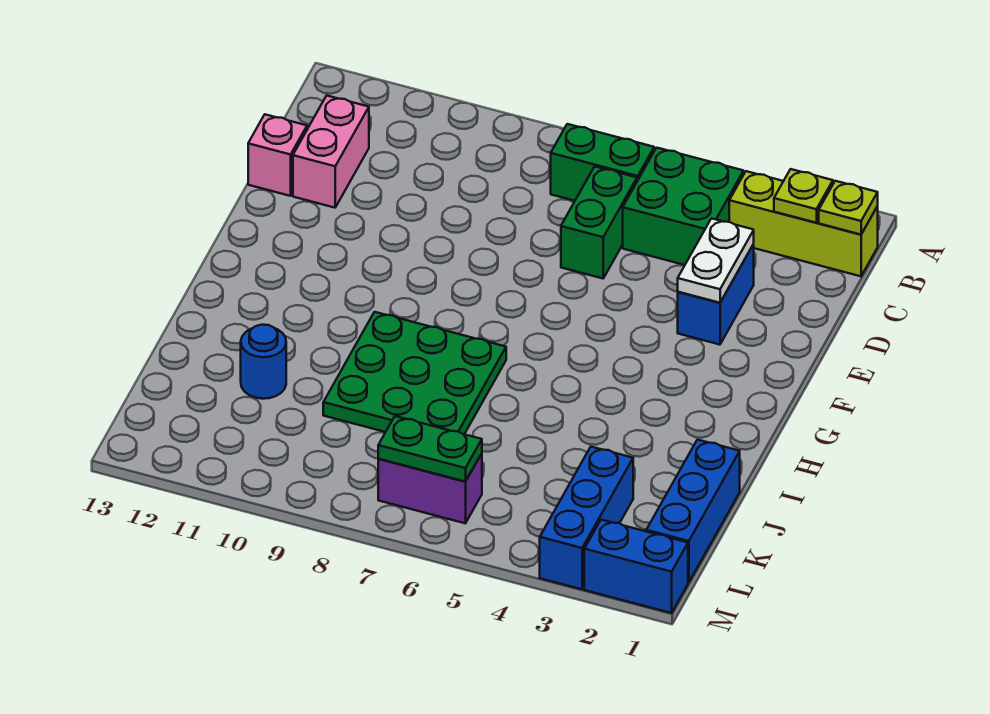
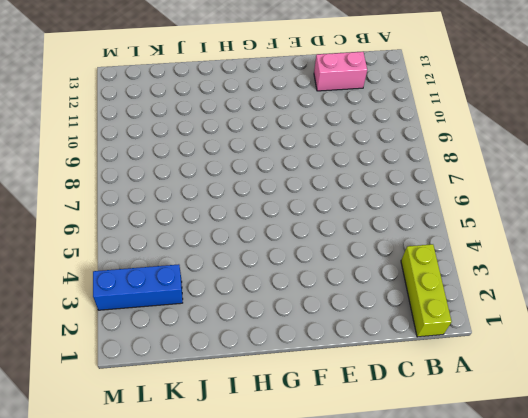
none -> green 2x2 brick [623,148,744,265]
none -> green 1x2 brick [551,124,654,201]
none -> green 1x2 brick [561,167,637,278]

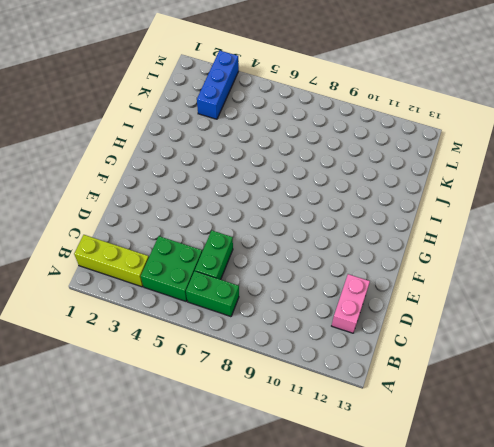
none -> blue 1x2 brick [678,244,754,345]
none -> pink 1x1 brick [248,114,307,196]
none -> green 3x3 plate [323,312,506,434]

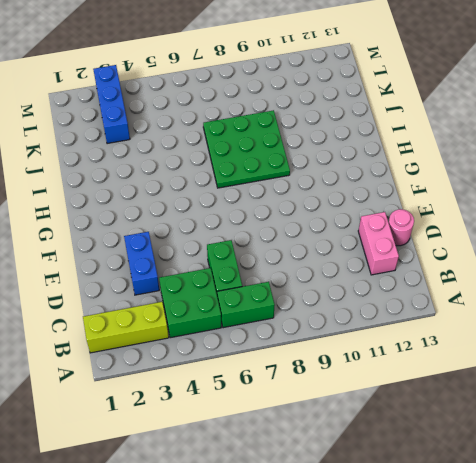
pink 1x1 round brick [388,209,414,246] -> pink 1x1 brick [248,114,307,196]
none -> blue 1x3 brick [646,440,740,582]
none -> blue 1x1 round brick [241,325,286,399]
none -> purple 1x2 brick [378,453,482,523]

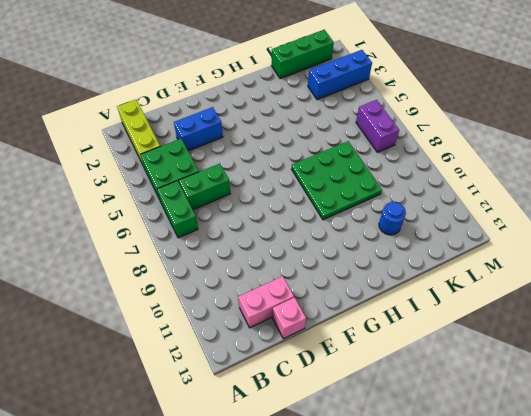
green 1x3 brick [271,30,334,79] -> blue 1x3 brick [646,440,740,582]
none -> blue 1x2 brick [584,520,688,613]
none -> lime 1x1 plate [819,181,878,234]
none -> lime 1x1 plate [774,169,833,223]

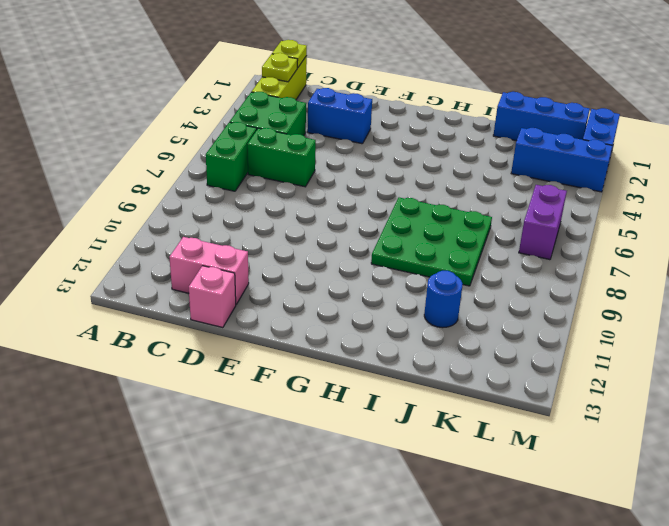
none -> white 1x2 plate [678,219,754,303]
none -> green 1x2 plate [378,416,482,482]

